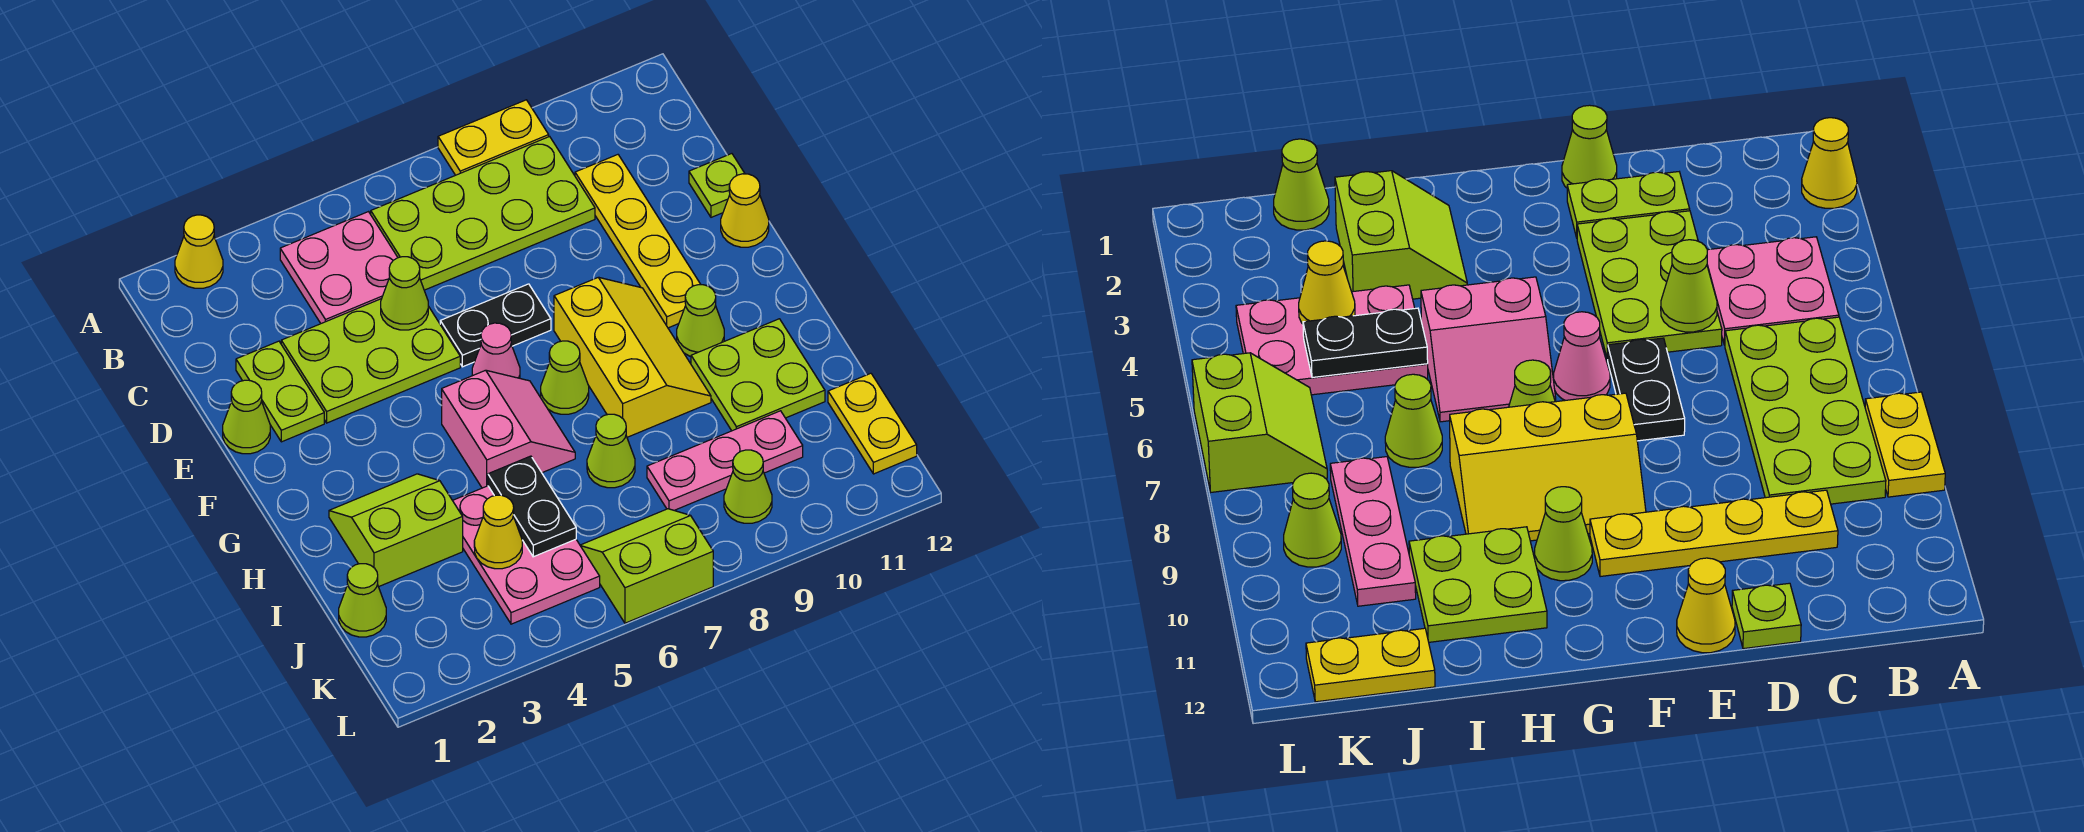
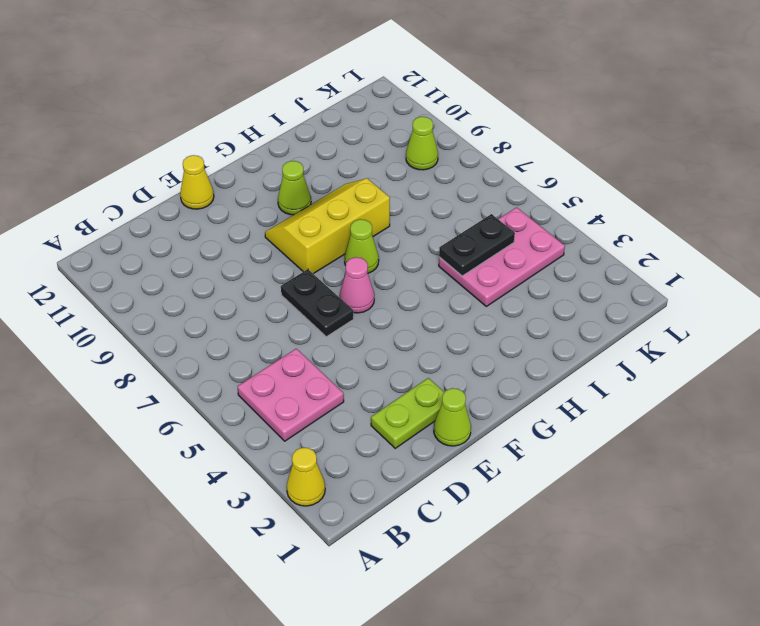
none -> yellow 1x2 plate [438,100,549,175]
none -> lime 2x4 plate [371,136,595,290]
none -> yellow 1x4 plate [575,155,701,328]

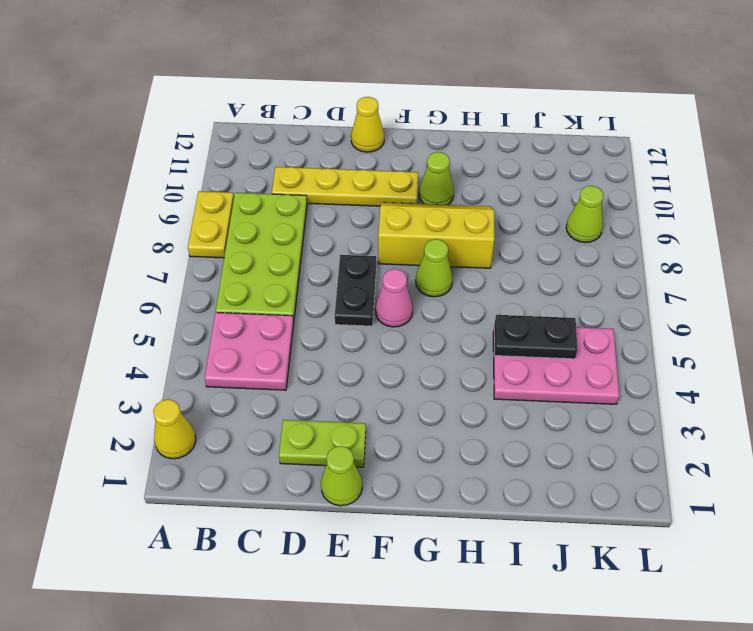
none -> lime 2x3 plate [281,299,460,423]
none -> lime 1x1 plate [689,154,745,217]
none -> pink 2x2 slope [442,370,575,488]

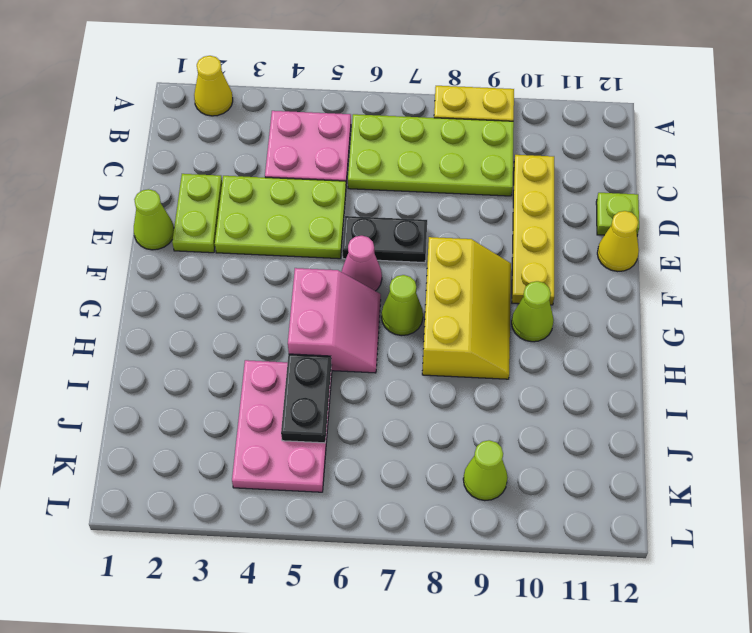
none -> lime 2x2 slope [329,474,463,587]
none -> lime 2x2 plate [691,319,825,431]
none -> lime 1x1 cone [587,414,635,488]

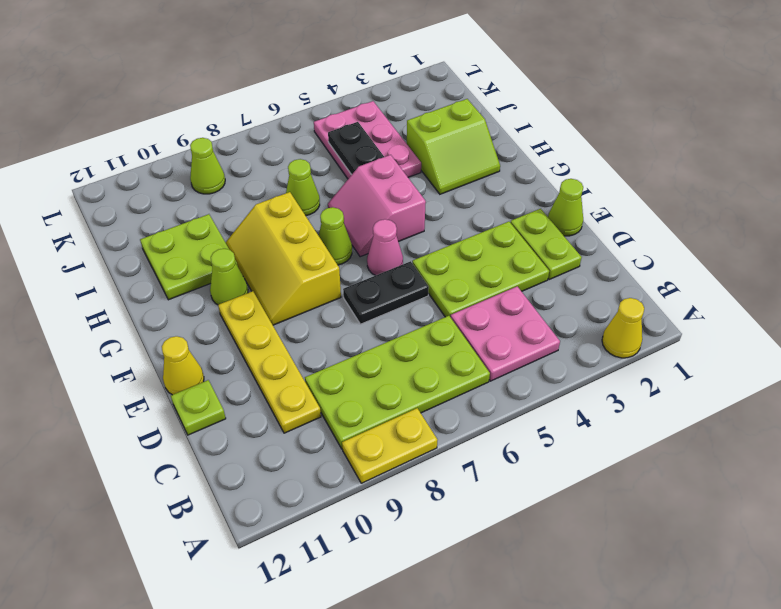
none -> lime 1x1 cone [339,564,386,637]
none -> pink 1x3 plate [647,411,803,510]
none -> yellow 1x2 plate [828,373,917,474]

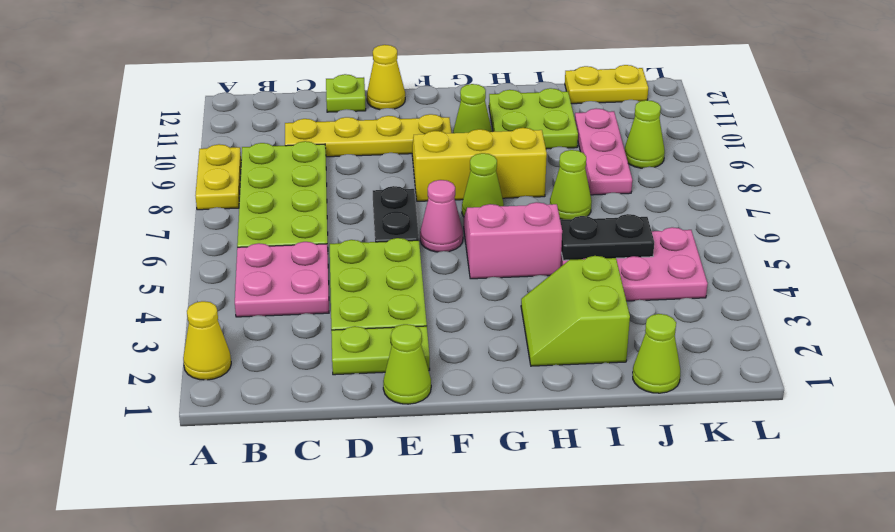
none -> lime 2x2 slope [580,509,713,623]
none -> lime 1x1 cone [381,257,428,330]
none -> yellow 1x1 cone [474,495,522,569]

